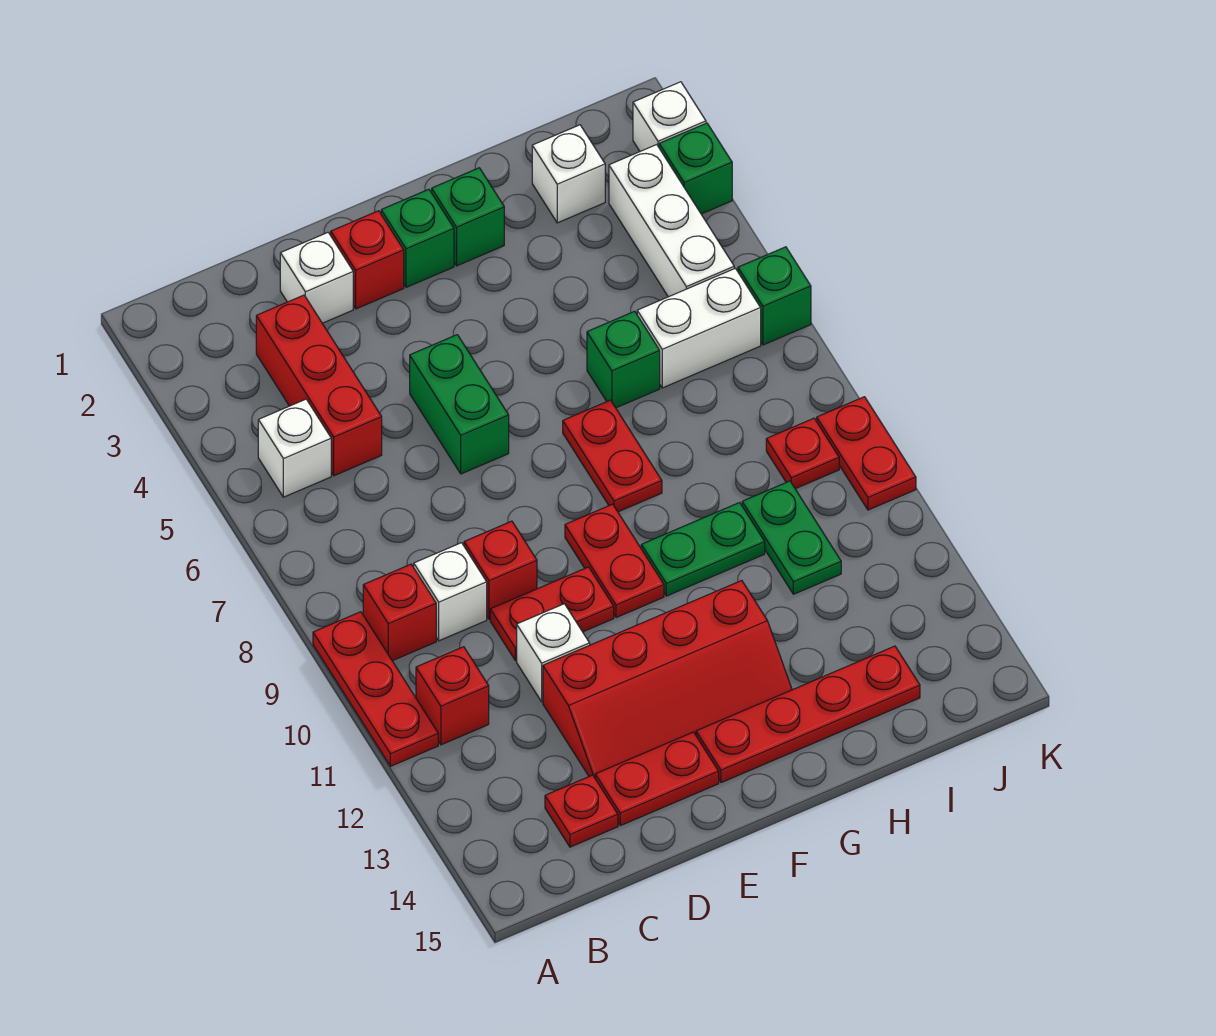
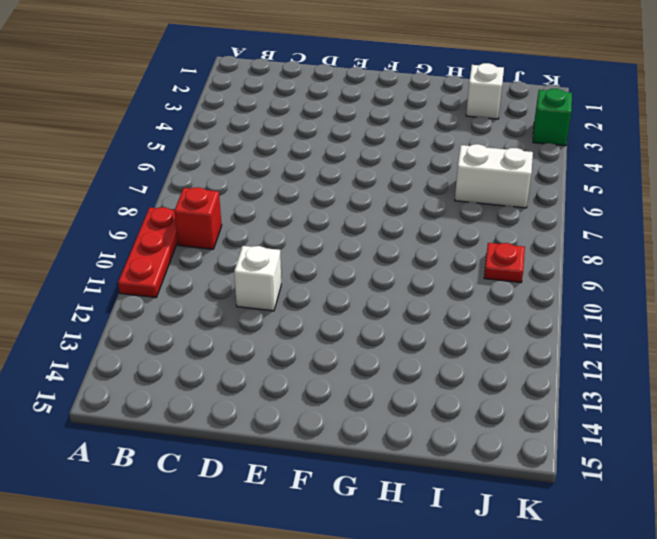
none -> white 1x1 brick [258,399,331,497]
none -> red 1x1 brick [416,647,489,745]
none -> red 1x3 brick [256,295,382,476]
none -> white 1x1 brick [414,543,487,641]

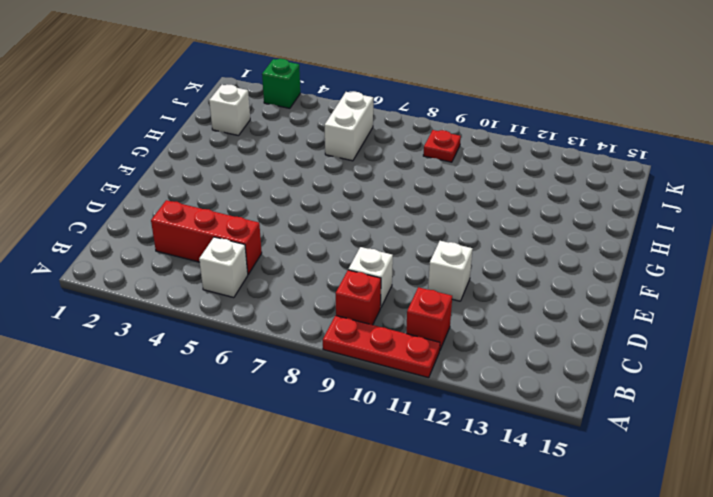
none -> red 1x1 plate [545,775,618,847]
none -> white 1x1 brick [280,233,353,323]
none -> red 1x1 brick [464,521,537,619]
none -> red 1x2 plate [490,567,614,661]

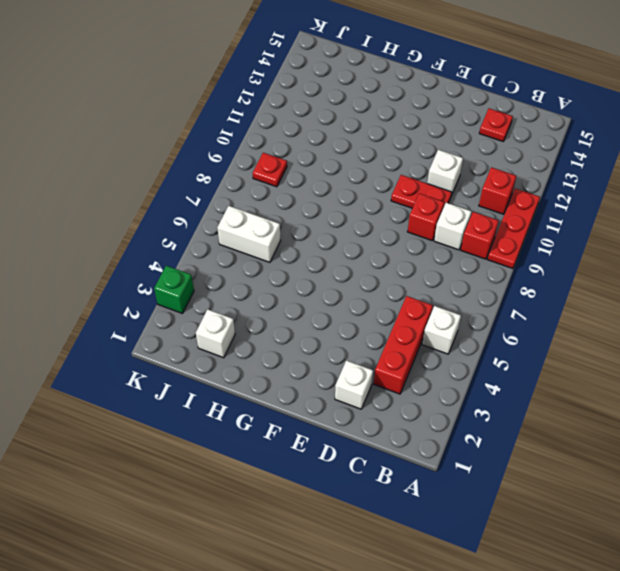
none -> red 2x4 slope [543,581,792,777]
none -> red 1x2 plate [595,732,719,826]
none -> red 1x1 brick [331,211,404,309]
none -> green 1x2 brick [410,335,509,474]

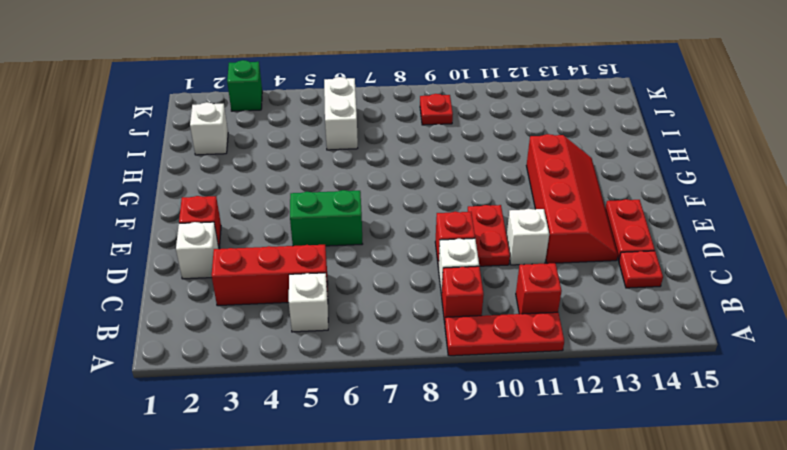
none -> green 1x1 brick [381,189,454,287]
none -> red 1x2 plate [565,504,664,618]
none -> red 1x4 plate [696,646,920,783]
none -> green 1x1 brick [432,168,504,266]

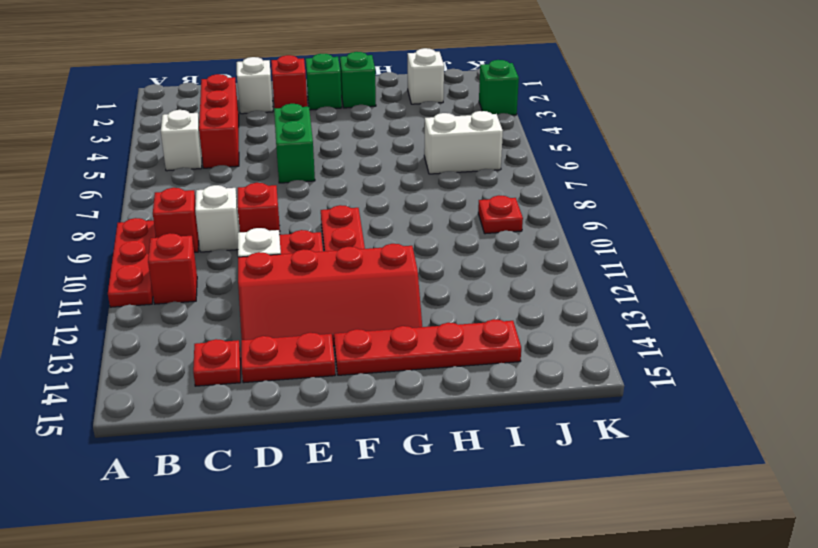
none -> red 1x2 plate [563,400,662,512]
none -> green 1x2 plate [641,502,765,596]
none -> green 1x1 brick [587,311,660,408]
none -> green 1x2 plate [742,481,841,594]

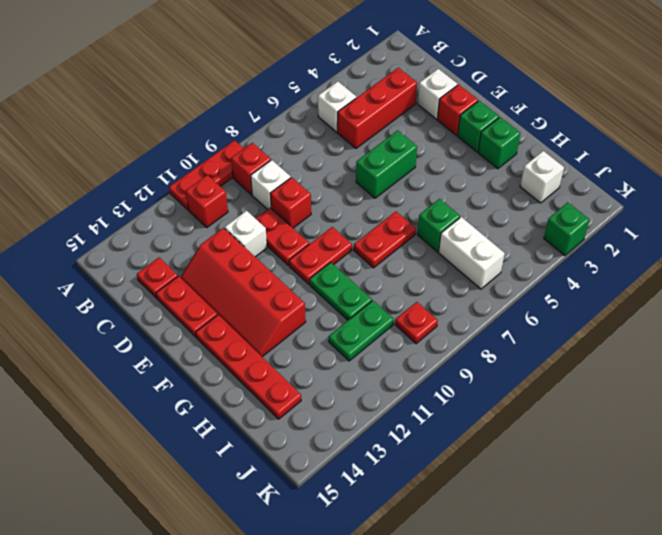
none -> white 1x3 brick [609,145,734,297]
none -> white 1x1 brick [633,82,706,151]
none -> green 1x1 brick [738,247,811,345]
none -> red 1x2 plate [817,397,916,510]

